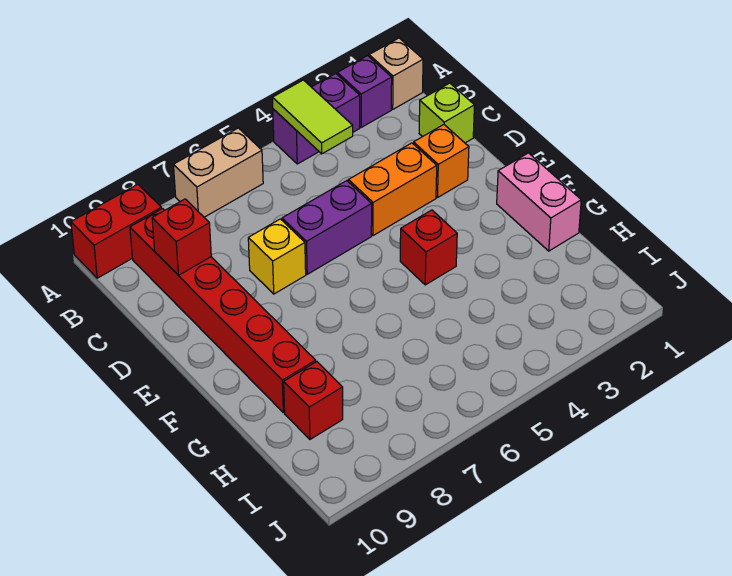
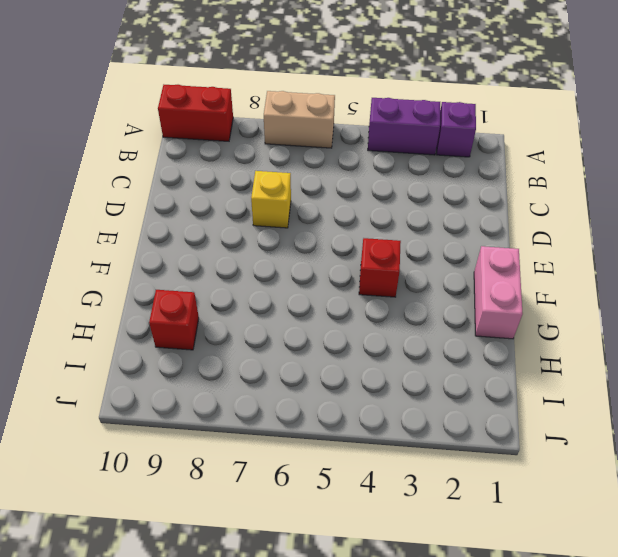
none -> tan 1x1 brick [369,38,423,109]
none -> red 1x6 brick [130,209,316,413]
none -> lime 1x1 brick [419,83,474,143]

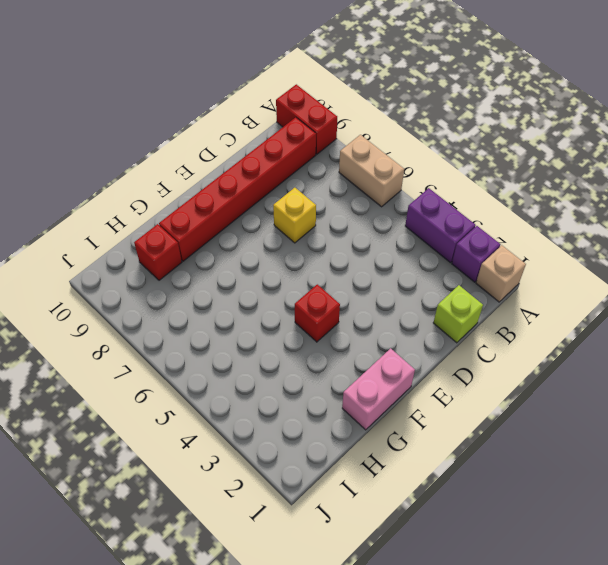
none -> orange 1x1 brick [414,125,469,198]
none -> orange 1x2 brick [348,143,437,236]
none -> purple 1x2 brick [282,181,372,274]

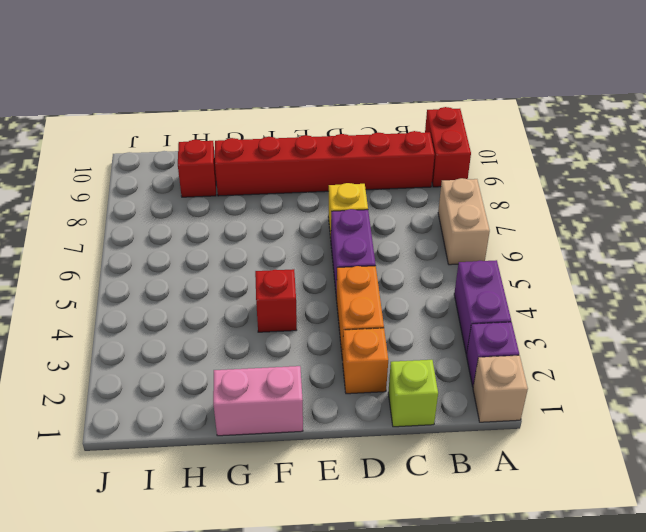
none -> lime 1x2 tile [272,80,353,154]
none -> red 1x1 brick [152,199,211,275]

